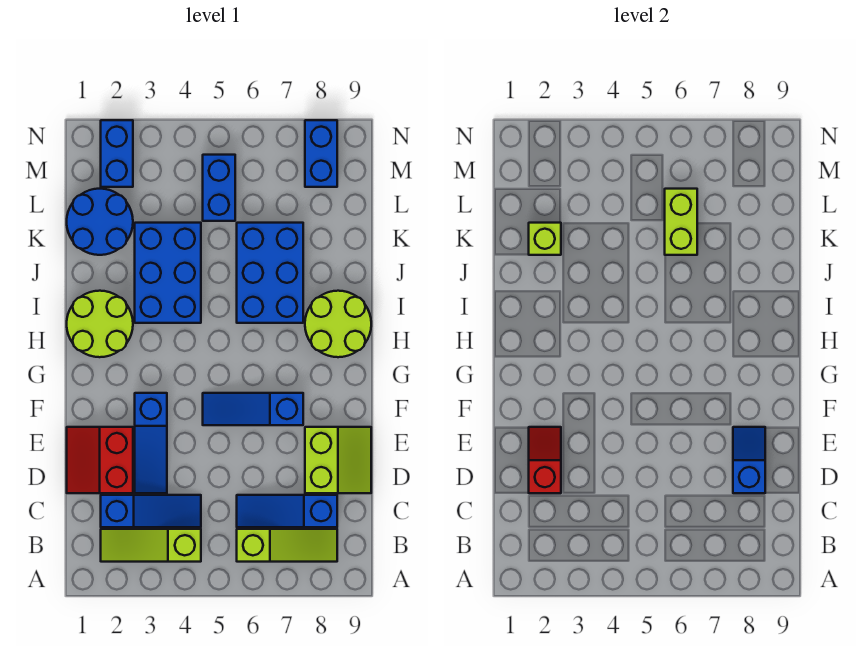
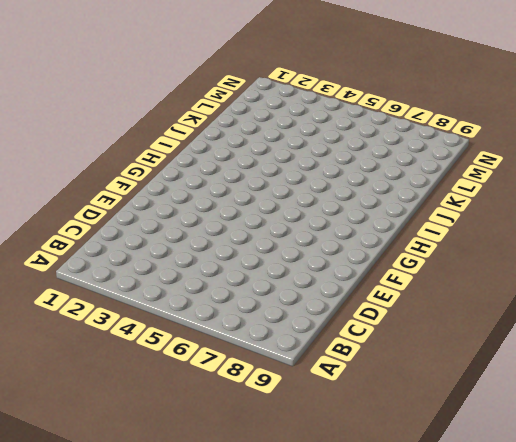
none -> lime 1x3 slope [101,529,201,562]
none -> lime 1x3 slope [237,529,337,562]
none -> blue 1x3 slope [101,495,201,527]

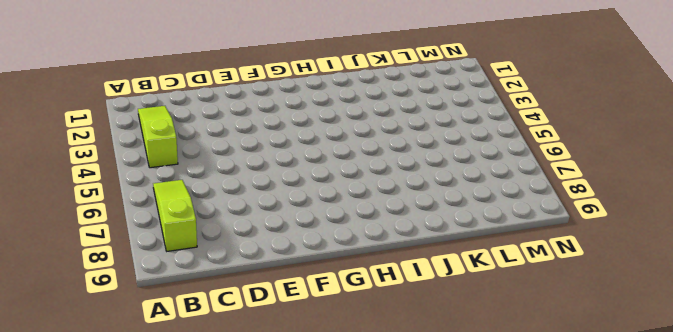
lime 1x3 slope [153,180,197,251] -> lime 1x3 slope turned to [237,529,337,562]
none -> blue 1x3 slope [101,495,201,527]
none -> blue 1x3 slope [237,495,337,527]
none -> red 2x2 slope [67,427,133,493]

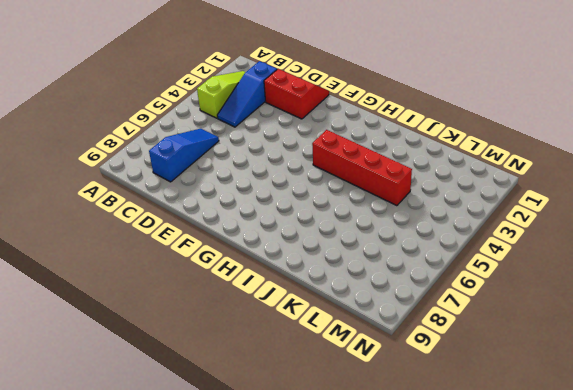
red 1x4 brick [312,130,412,206] -> blue 2x3 brick [135,223,201,323]
none -> lime 1x3 slope [237,529,337,562]
none -> blue 1x3 slope [135,393,167,493]
none -> lime 2x2 slope [305,427,371,493]

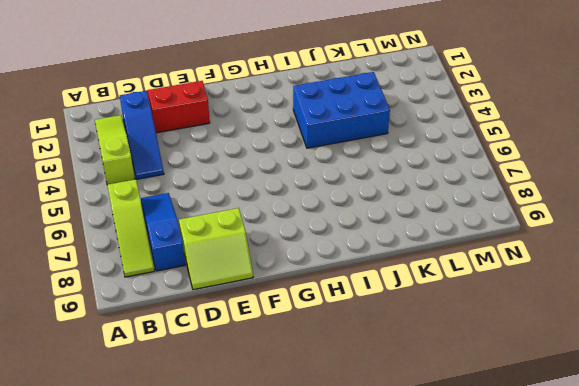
none -> blue 1x3 slope [135,393,167,493]
none -> blue 1x3 slope [203,393,303,425]
none -> lime 2x2 round brick [67,291,133,357]

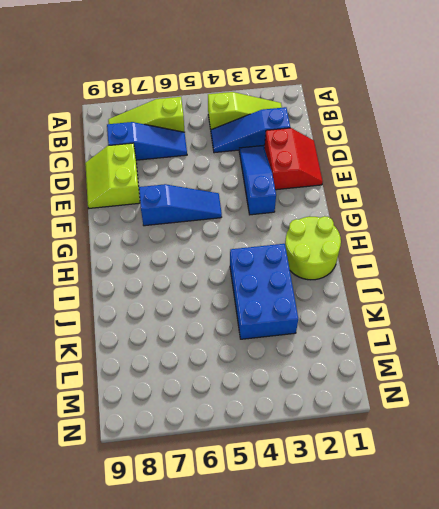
none -> lime 2x2 round brick [305,291,371,357]
none -> blue 2x3 brick [237,223,303,323]
none -> blue 2x2 round brick [67,189,133,255]

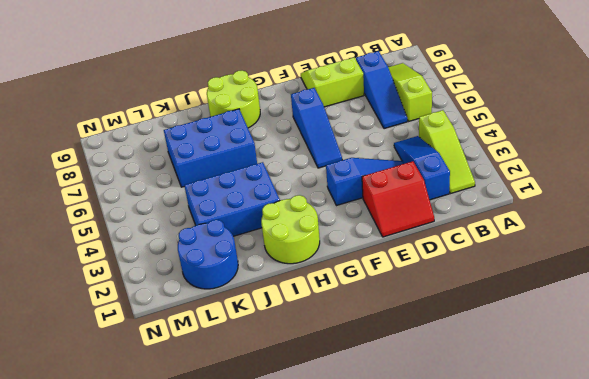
none -> blue 1x2 brick [203,155,235,221]
none -> blue 1x2 brick [101,120,133,187]
none -> blue 1x2 brick [305,120,337,187]

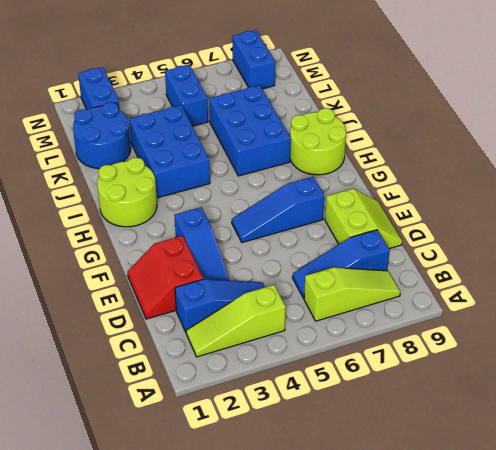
none -> red 1x2 slope [529,427,561,493]
none -> blue 1x2 slope [733,427,765,493]
none -> lime 1x1 brick [529,223,561,255]

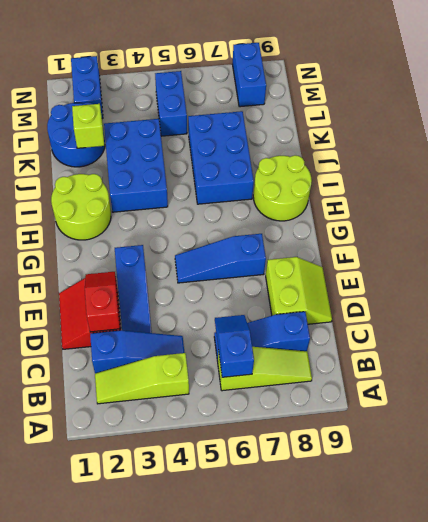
blue 1x2 slope [215,315,254,377] -> blue 1x2 slope moved to [733,427,765,493]
none -> lime 1x2 brick [665,189,697,255]

